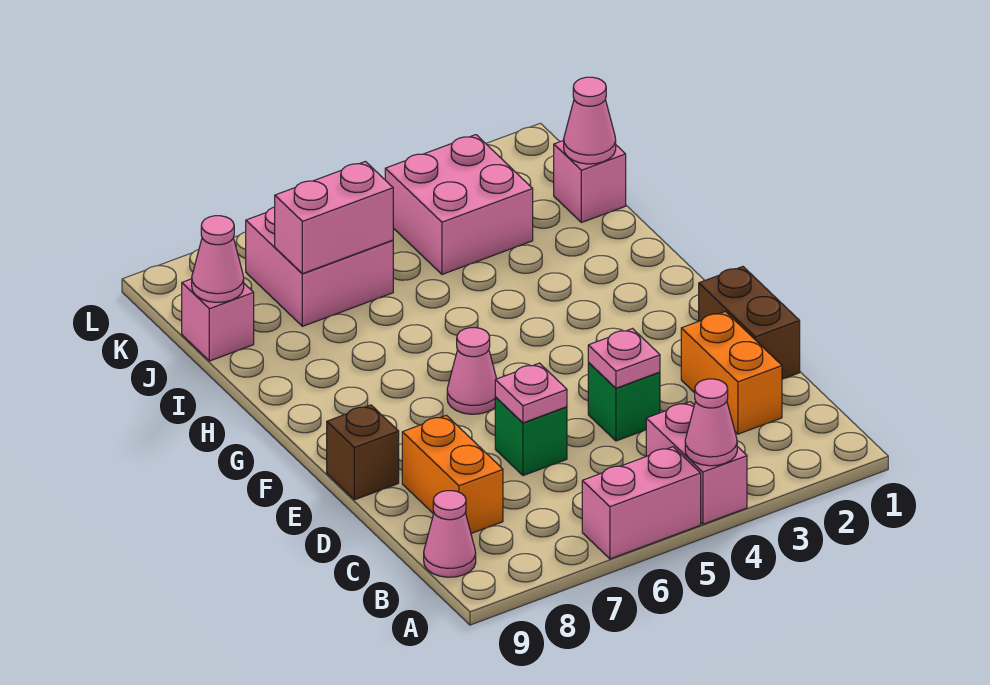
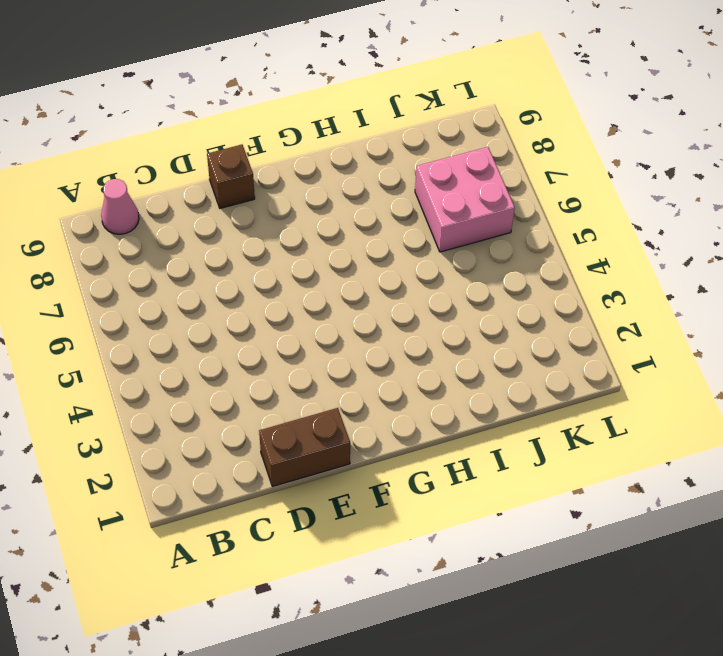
none -> pink 1x2 brick [646,402,747,524]
none -> pink 1x2 brick [582,447,701,559]
none -> orange 1x2 brick [681,312,782,434]

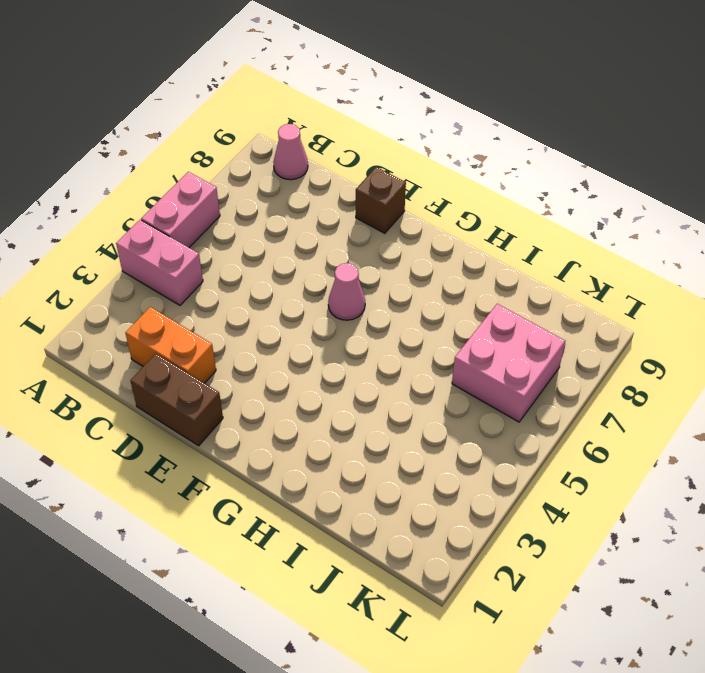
none -> orange 1x2 brick [402,415,503,533]
none -> green 1x1 brick [588,363,660,441]
none -> green 1x1 brick [495,397,567,476]

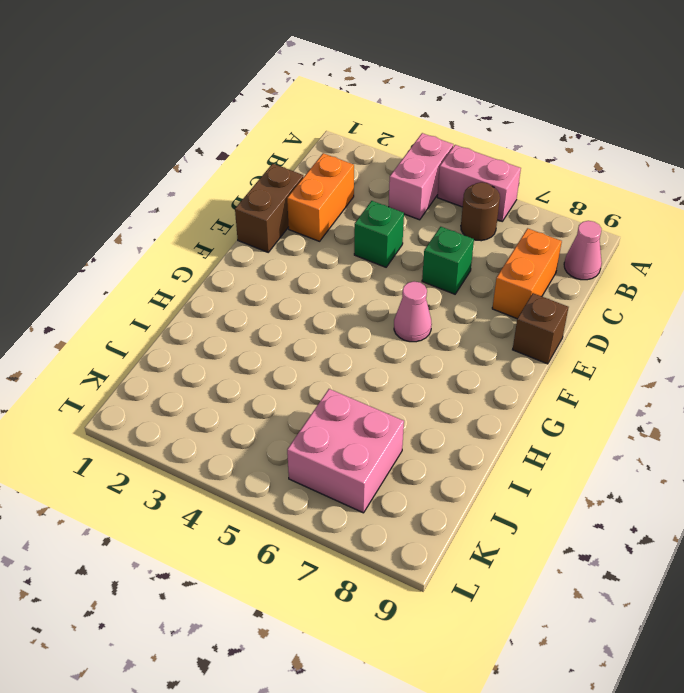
brown 1x1 round brick [461,182,500,241] -> none
none -> pink 1x1 brick [554,140,626,223]
none -> pink 2x2 brick [385,135,533,274]
none -> pink 1x1 brick [182,279,254,361]

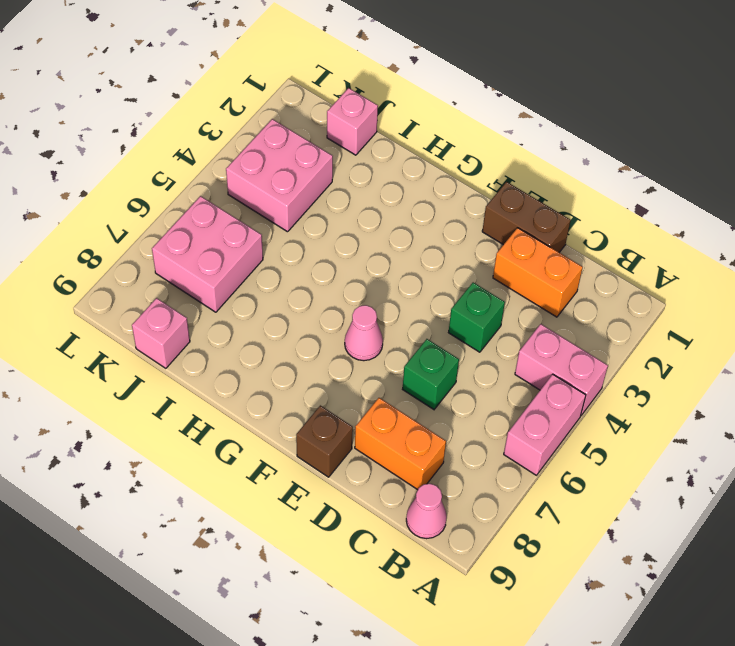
none -> pink 1x1 cone [685,379,737,466]
none -> pink 1x1 plate [588,329,660,388]
none -> pink 1x1 plate [495,363,567,423]

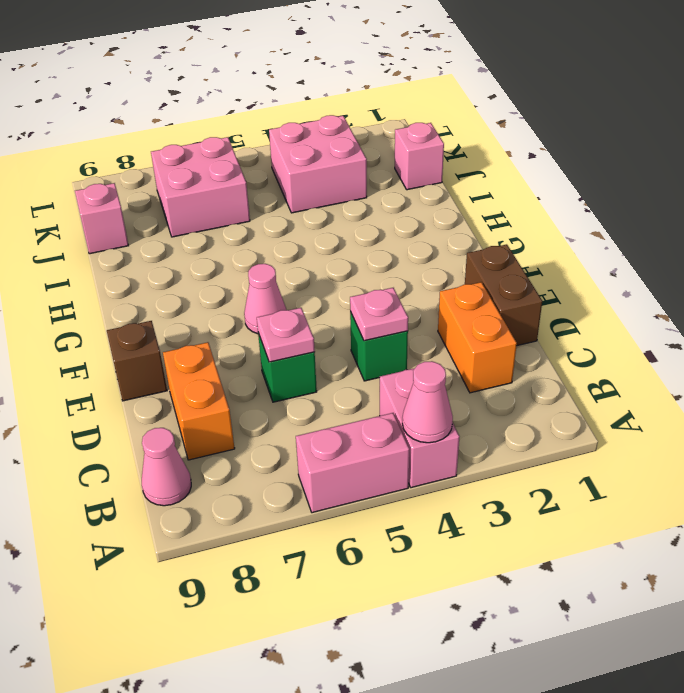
none -> pink 1x1 cone [564,77,616,164]
none -> pink 1x2 brick [275,162,393,274]
none -> pink 1x1 cone [192,216,244,302]

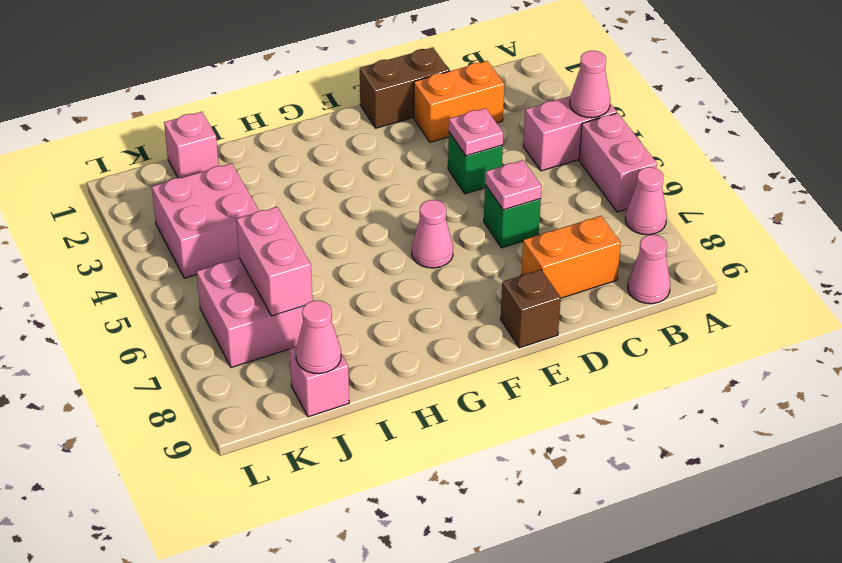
pink 1x1 cone [625,167,667,235] -> pink 1x1 cone moved to [564,77,616,164]

